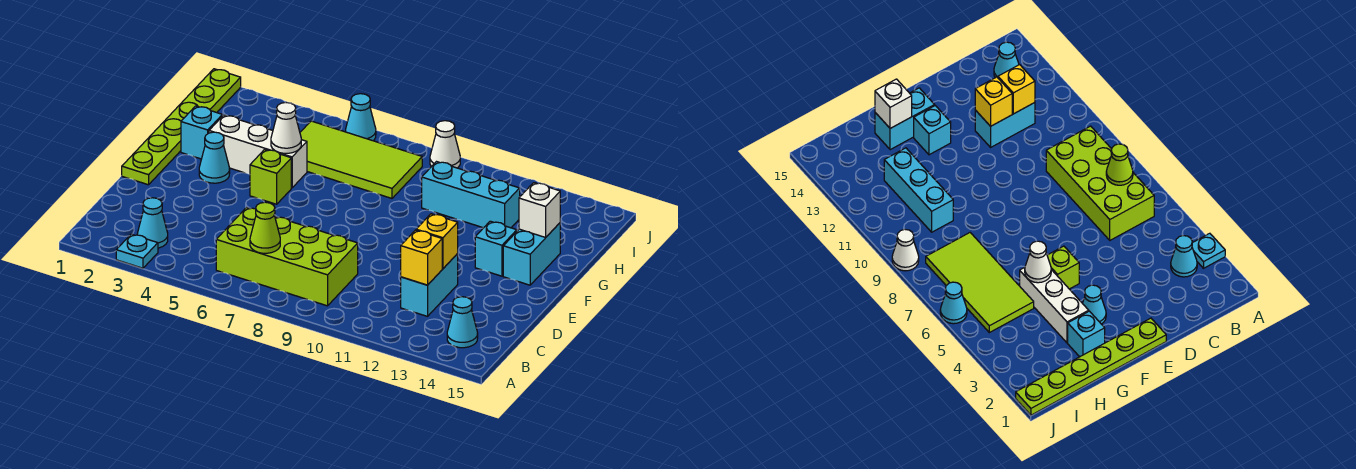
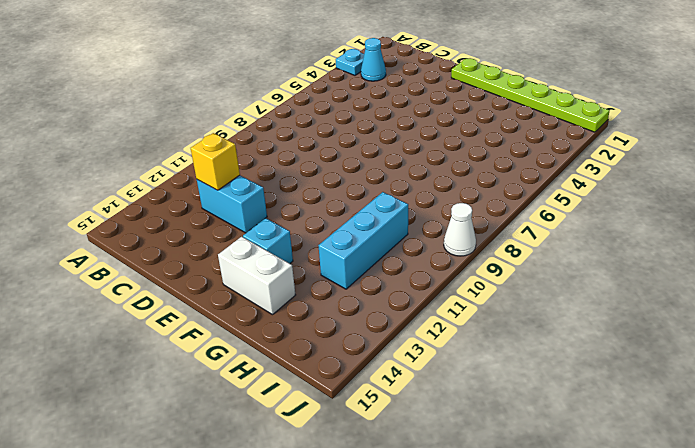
white 1x2 brick [218,237,295,315] -> cyan 1x2 brick [503,223,560,285]
none -> lime 2x4 brick [216,208,358,306]
none -> cyan 1x1 cone [447,297,478,348]
none -> cyan 1x1 cone [199,132,230,183]

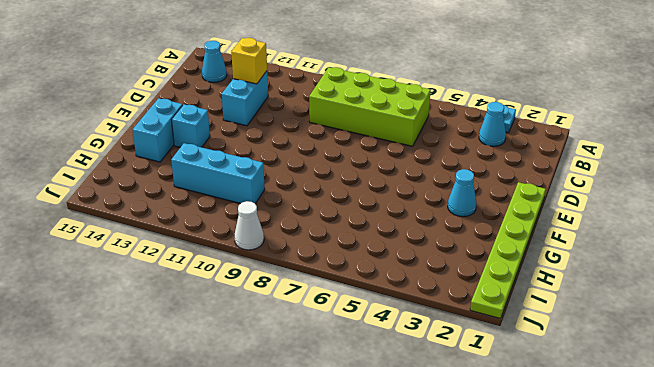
none -> lime 1x1 brick [250,149,291,204]
none -> cyan 1x1 brick [181,106,222,159]
none -> white 1x3 brick [209,115,307,188]

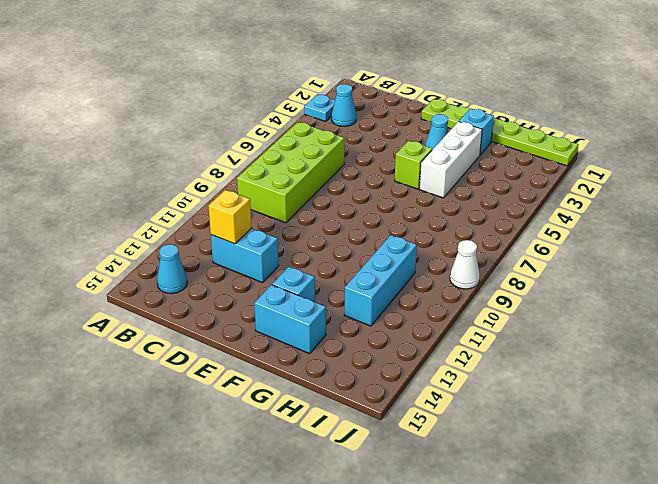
none -> lime 2x4 tile [300,121,422,198]
none -> cyan 1x1 cone [346,94,376,141]
none -> lime 1x1 cone [250,202,280,253]

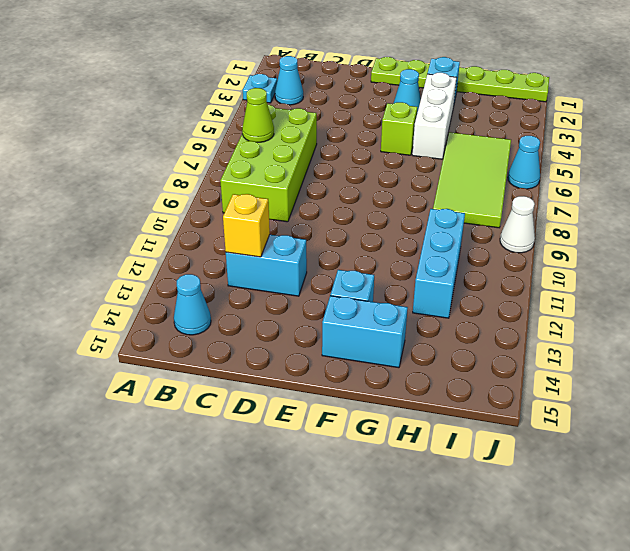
none -> yellow 1x1 brick [416,214,458,269]
none -> white 1x1 cone [271,103,301,153]
none -> white 1x1 brick [519,183,560,237]

